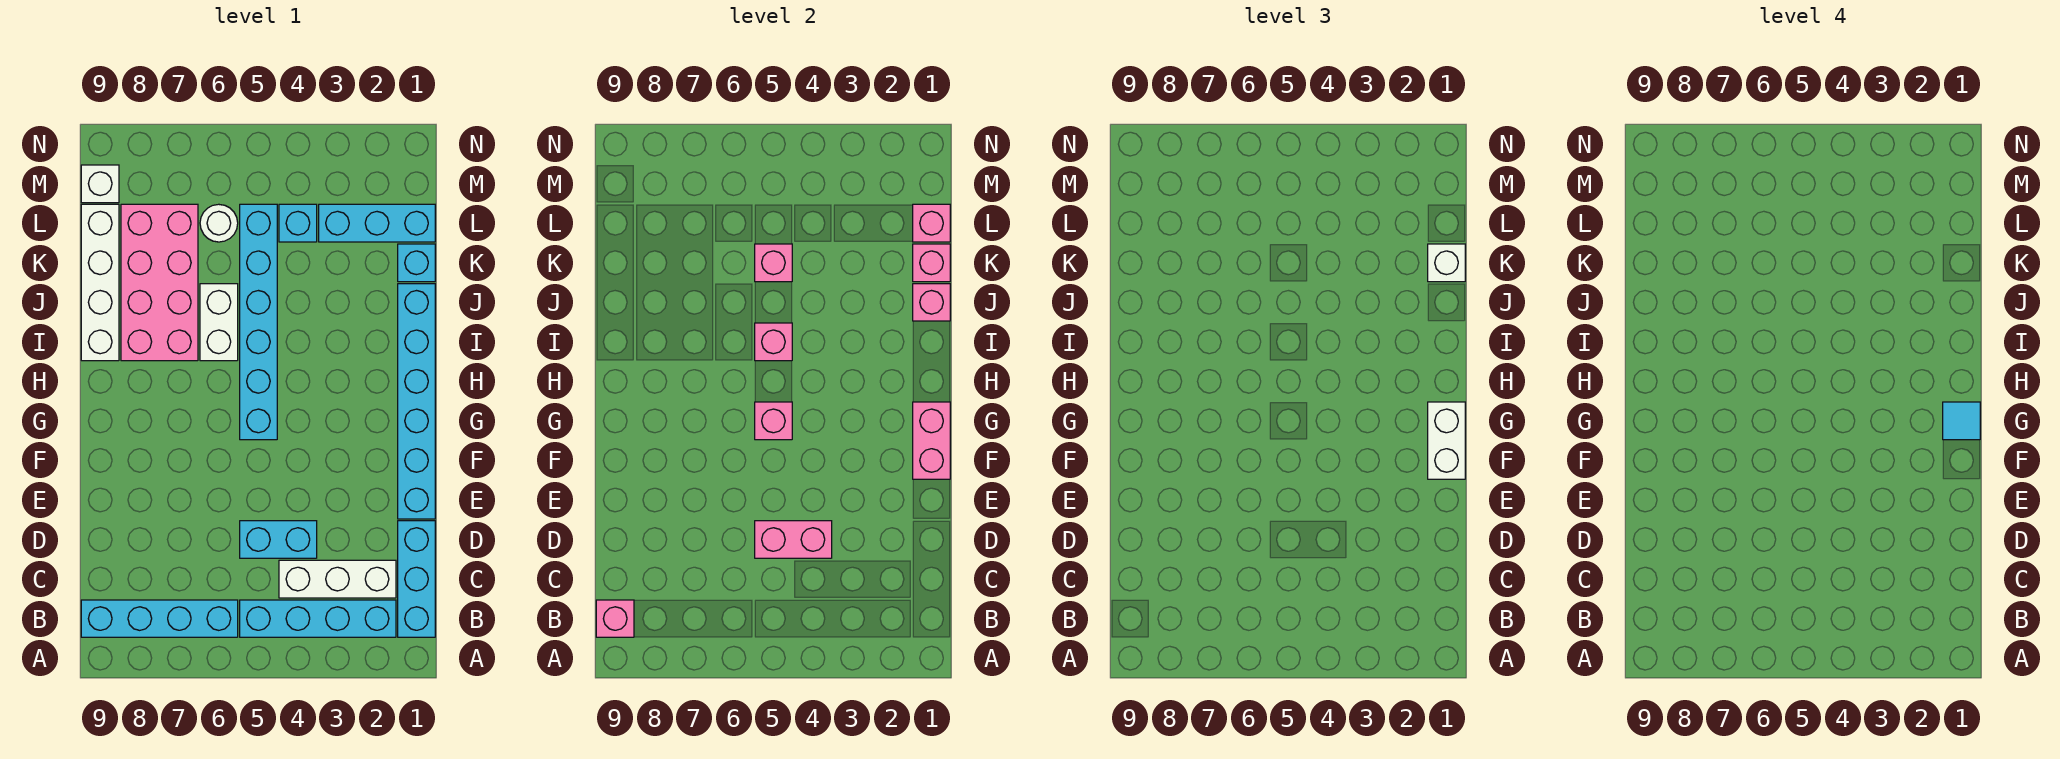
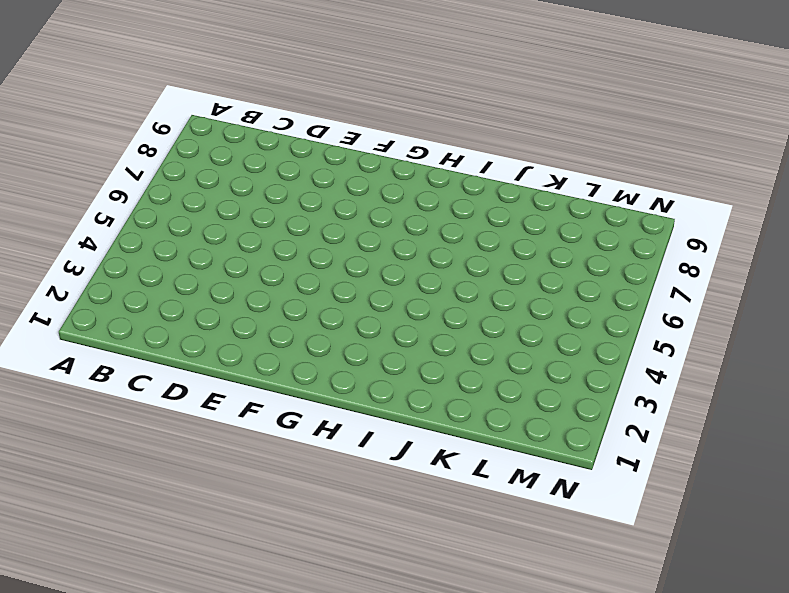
none -> cyan 1x3 brick [398,521,435,637]
none -> cyan 1x4 brick [240,600,396,637]
none -> cyan 1x4 brick [81,600,238,637]

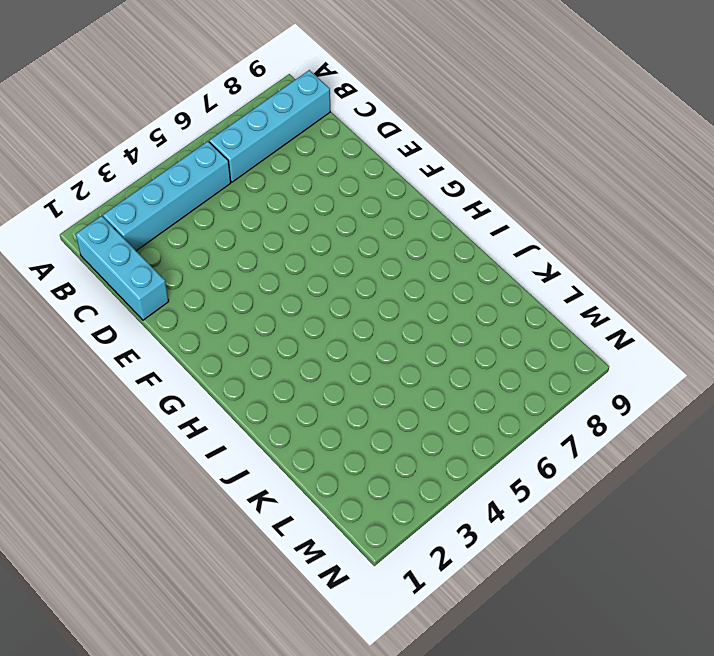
none -> white 1x3 brick [279,560,396,598]
none -> cyan 1x2 brick [240,521,317,558]
none -> cyan 1x6 brick [398,284,435,519]

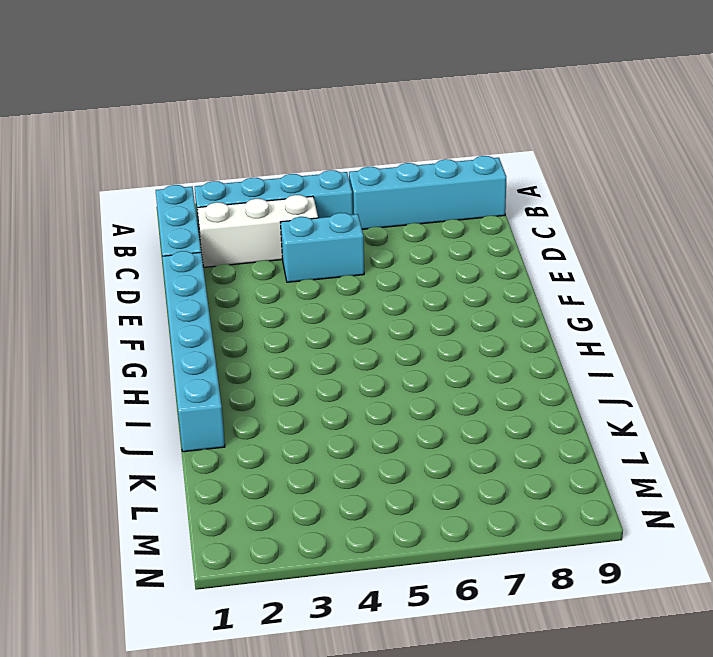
none -> cyan 1x6 brick [240,204,277,440]
none -> white 1x2 brick [200,284,238,361]
none -> pink 2x4 brick [121,204,198,361]

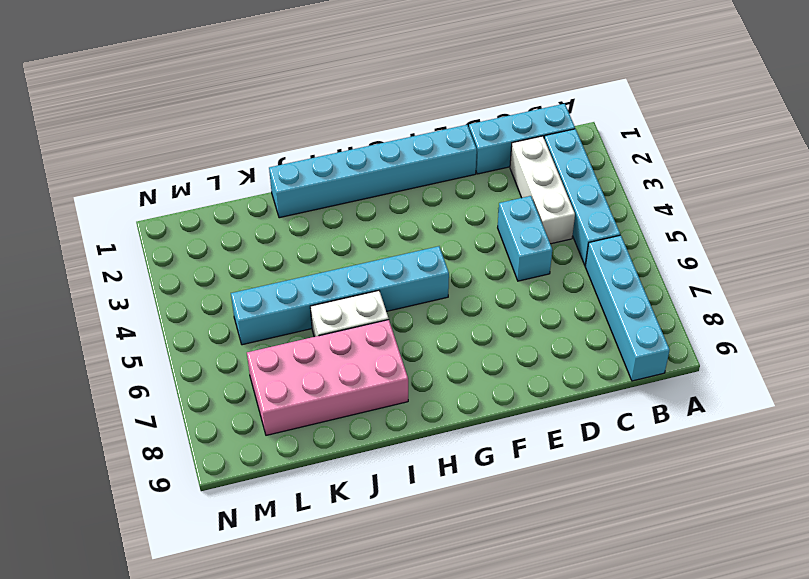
none -> white 1x4 brick [81,204,119,361]
none -> cyan 1x1 brick [398,244,435,282]
none -> cyan 1x3 brick [319,204,435,242]

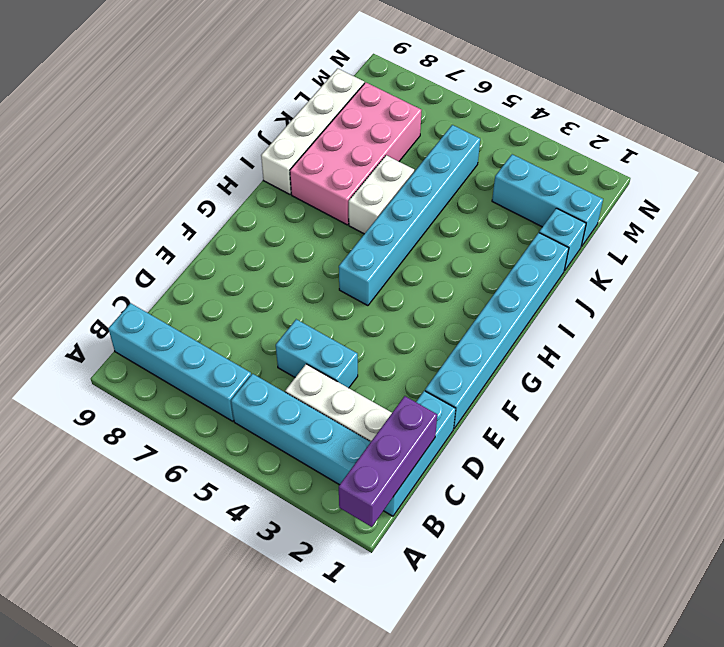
purple 1x3 brick [339,396,437,527] -> none
none -> cyan 1x1 brick [279,204,317,242]
none -> white 1x1 round brick [200,204,238,242]
none -> white 1x1 brick [81,165,119,203]

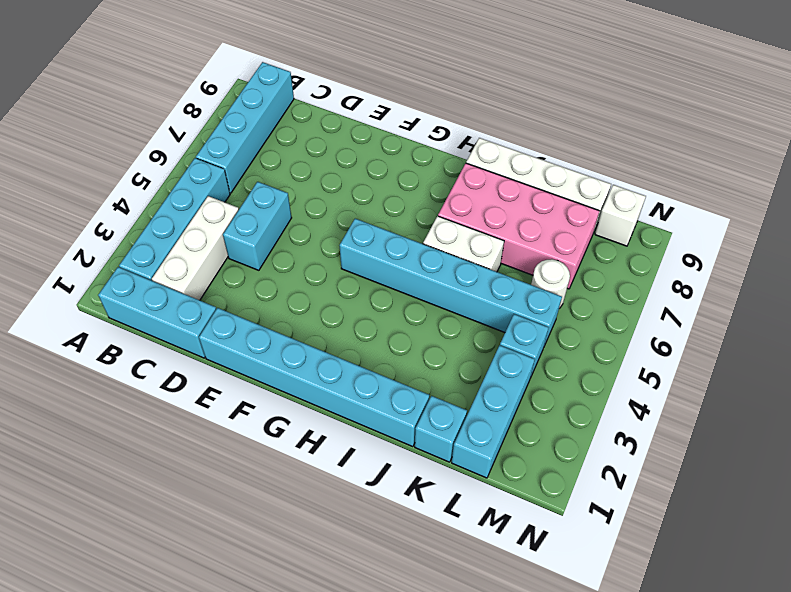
none -> pink 1x1 brick [596,600,634,637]
none -> pink 1x2 brick [755,521,832,558]
none -> pink 1x2 brick [913,402,950,479]

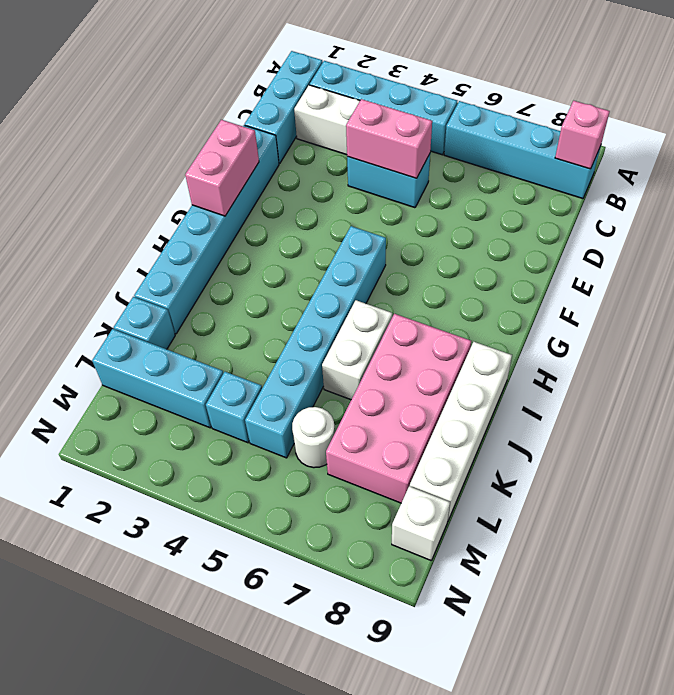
none -> pink 1x1 brick [755,402,792,440]
none -> pink 1x1 brick [755,323,792,361]
none -> pink 1x1 brick [913,284,950,321]

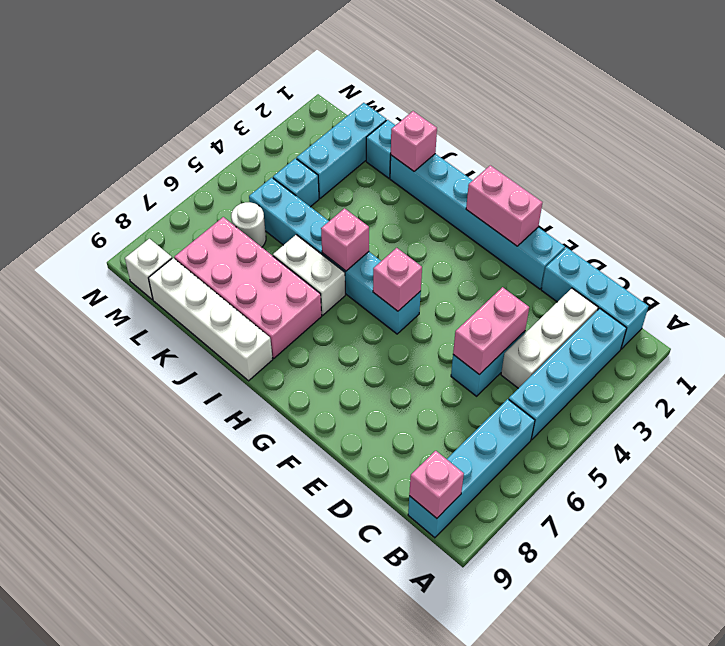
none -> pink 1x1 brick [913,244,950,282]
none -> pink 1x1 brick [755,244,792,282]
none -> pink 1x1 brick [913,204,950,242]

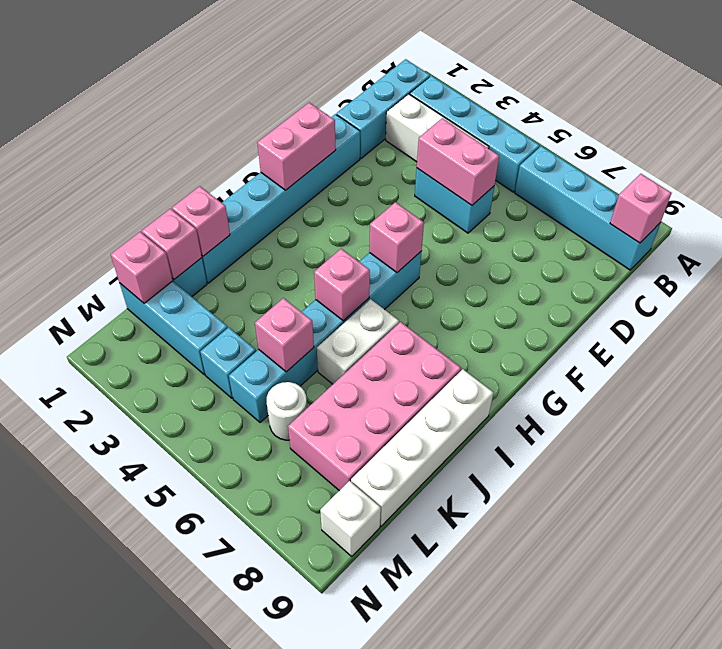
none -> white 1x2 brick [1428,402,1465,479]
none -> white 1x1 brick [1428,244,1465,282]
none -> cyan 1x1 tile [1943,402,1980,440]

